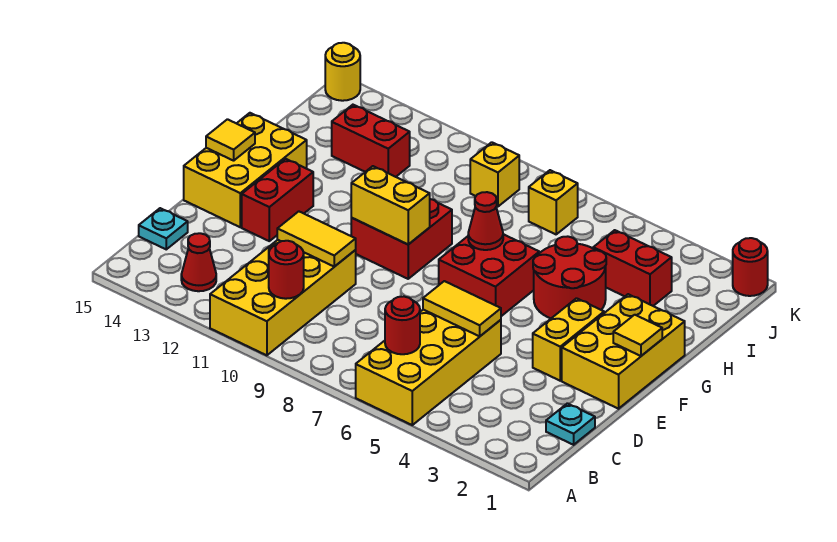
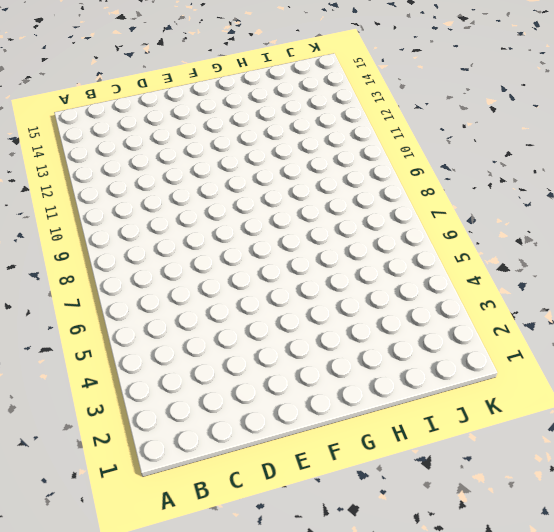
none -> yellow 2x4 brick [356,310,501,425]
none -> yellow 2x4 brick [210,240,356,355]
none -> red 1x1 cone [181,233,216,291]

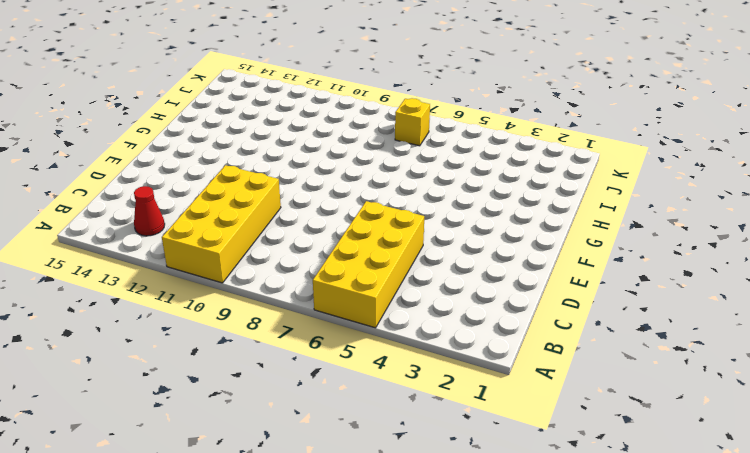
none -> cyan 1x1 plate [546,403,595,445]
none -> cyan 1x1 plate [139,208,188,249]
none -> yellow 2x3 brick [562,294,685,409]

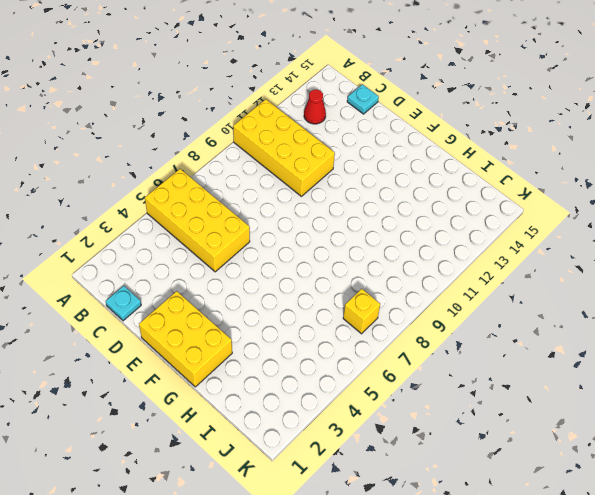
none -> yellow 1x2 brick [533,298,604,381]
none -> red 1x2 brick [242,159,313,241]
none -> yellow 2x3 brick [184,113,307,227]

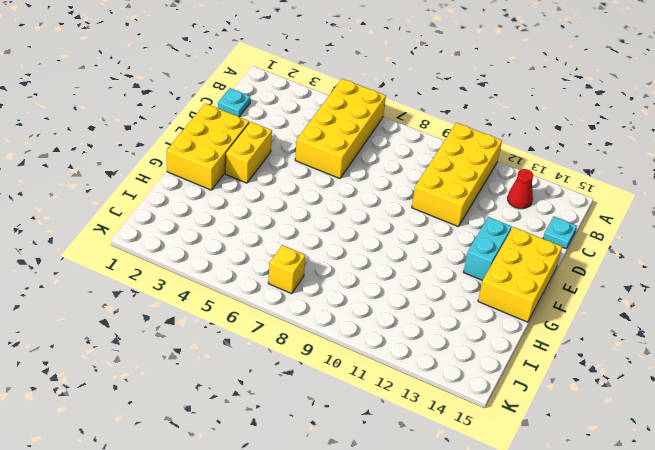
cyan 1x2 brick [464,217,512,281] -> red 1x2 brick [242,159,313,241]
none -> red 2x2 brick [439,234,539,316]
none -> red 2x2 brick [351,199,452,279]
none -> red 2x2 round brick [533,236,606,318]

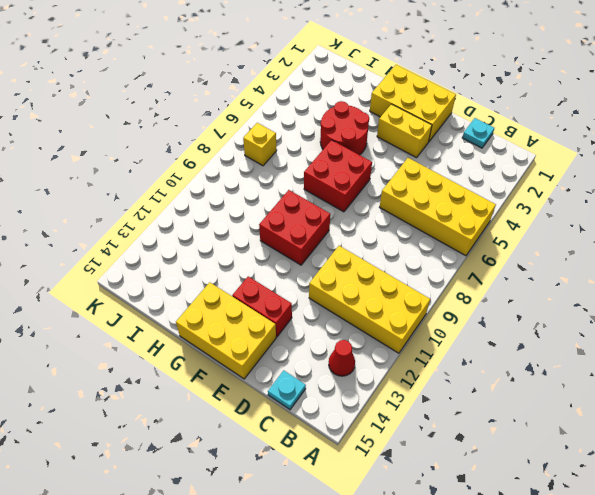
none -> red 1x2 brick [593,230,672,306]
none -> red 1x2 brick [332,105,410,177]
none -> yellow 1x1 brick [470,142,519,207]

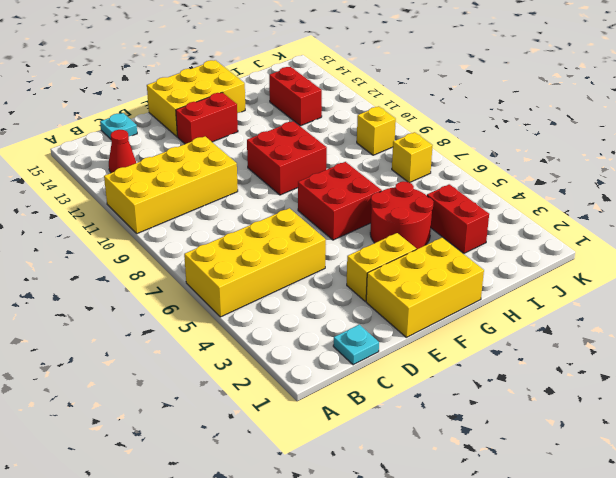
none -> red 1x1 round brick [733,238,768,296]
none -> yellow 1x1 round brick [325,43,360,101]
none -> red 1x1 round brick [385,297,420,354]

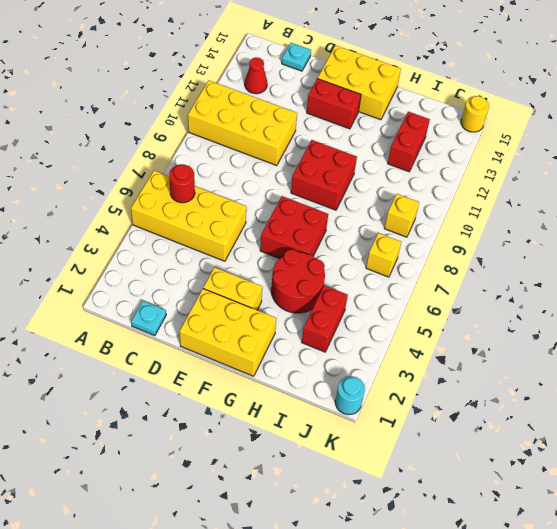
cyan 1x1 round brick [335,376,365,415] -> red 1x1 round brick [733,238,768,296]
none -> red 1x1 round brick [269,241,304,299]
none -> yellow 1x2 tile [423,281,501,336]
none -> yellow 1x2 tile [277,211,356,267]

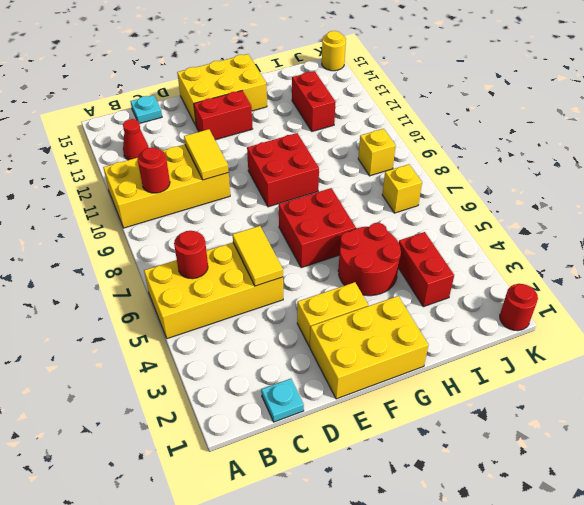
none -> yellow 1x1 tile [613,315,662,356]
none -> yellow 1x2 brick [351,166,430,244]
none -> yellow 1x1 tile [206,119,255,161]

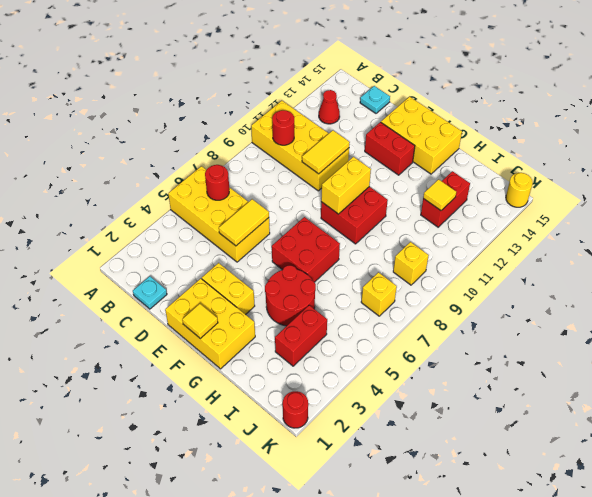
yellow 1x1 tile [423,179,456,210] -> yellow 1x1 tile moved to [206,119,255,161]
none -> red 1x1 cone [468,192,503,250]

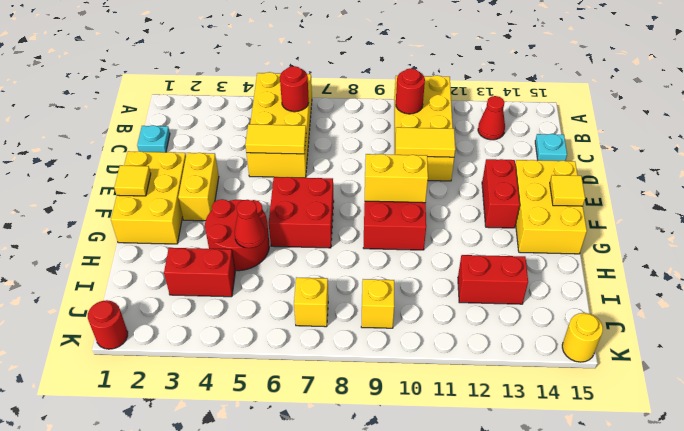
red 1x1 cone [235,200,266,248] -> red 1x1 cone moved to [468,192,503,250]

